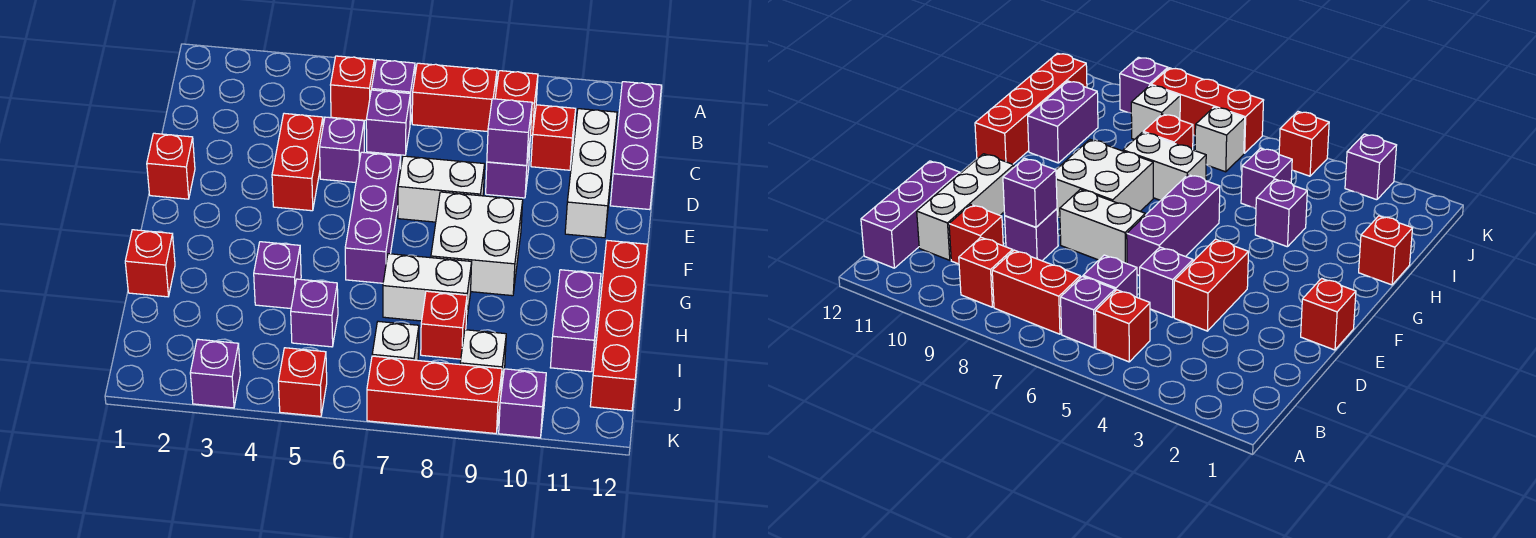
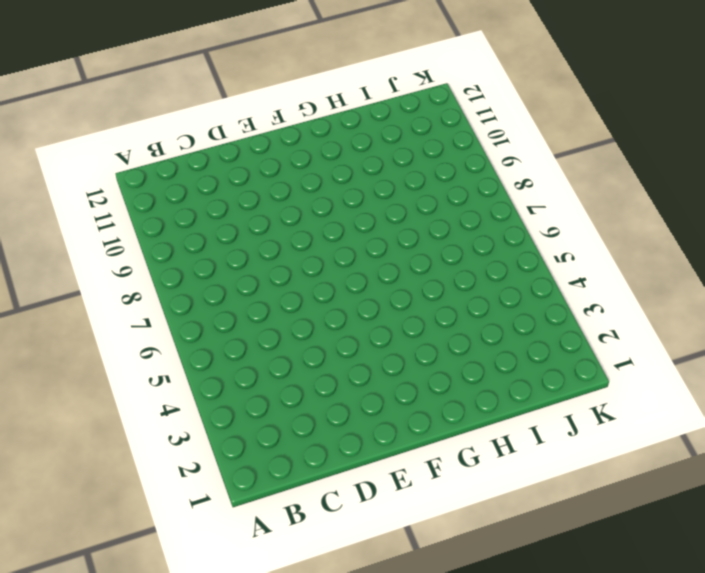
none -> red 1x1 brick [331,56,374,120]
none -> purple 1x1 brick [372,60,415,123]
none -> red 1x2 brick [412,63,497,132]

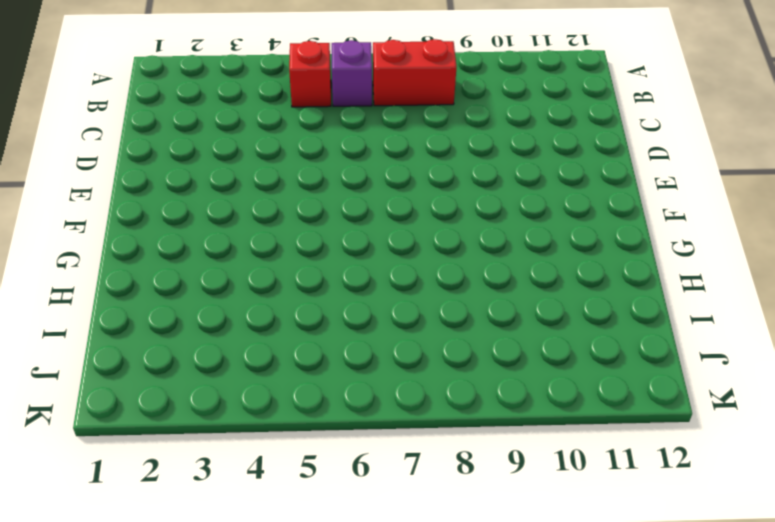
none -> red 1x1 brick [495,71,538,136]
none -> purple 1x3 brick [610,82,662,210]
none -> purple 1x1 brick [366,90,410,155]

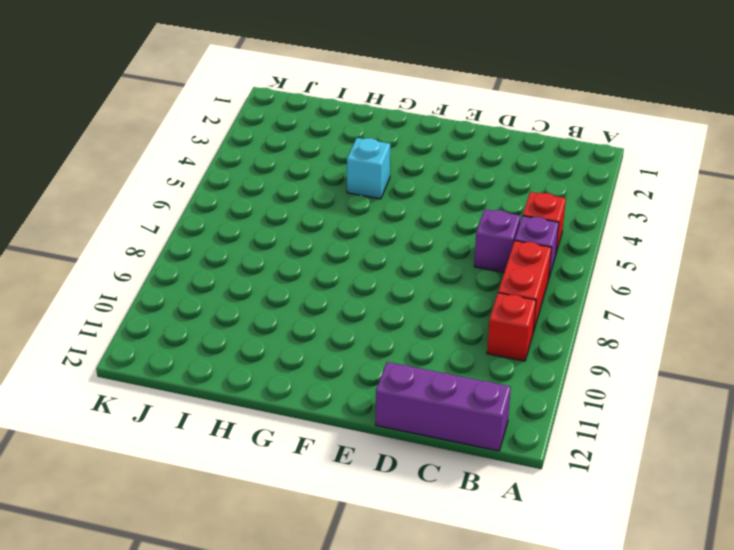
cyan 1x1 brick [347,138,390,199] -> none
none -> red 1x1 brick [531,105,576,170]
none -> white 1x3 brick [565,109,617,238]
none -> red 1x2 brick [272,113,323,211]

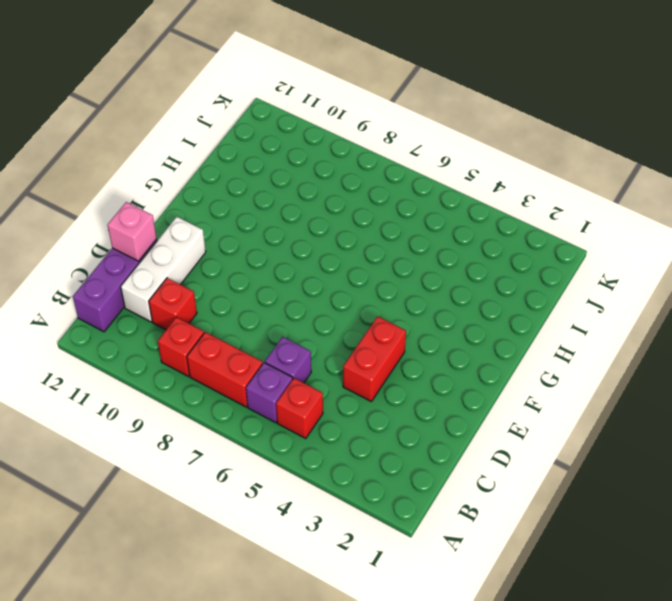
pink 1x1 brick [108,202,157,261] -> none
none -> purple 1x1 brick [320,117,364,182]
none -> purple 1x1 brick [486,144,530,198]
none -> red 1x1 brick [147,133,195,199]

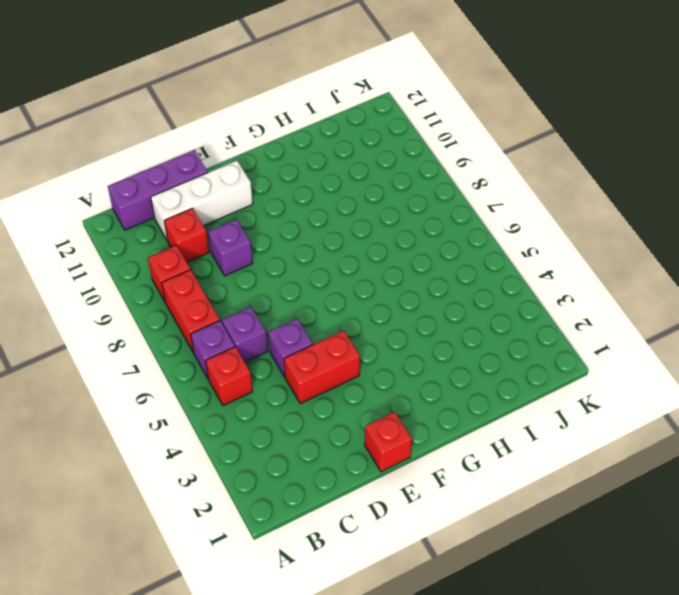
none -> purple 1x3 brick [345,152,401,283]
none -> white 1x2 brick [398,156,485,222]
none -> white 2x2 brick [431,192,523,296]

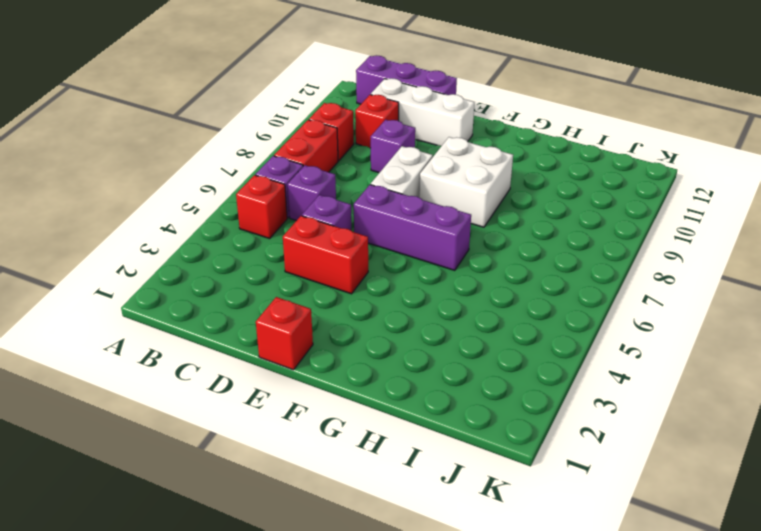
none -> red 1x4 brick [590,240,647,411]
none -> red 1x1 brick [125,230,175,297]
none -> purple 1x1 brick [254,242,301,308]

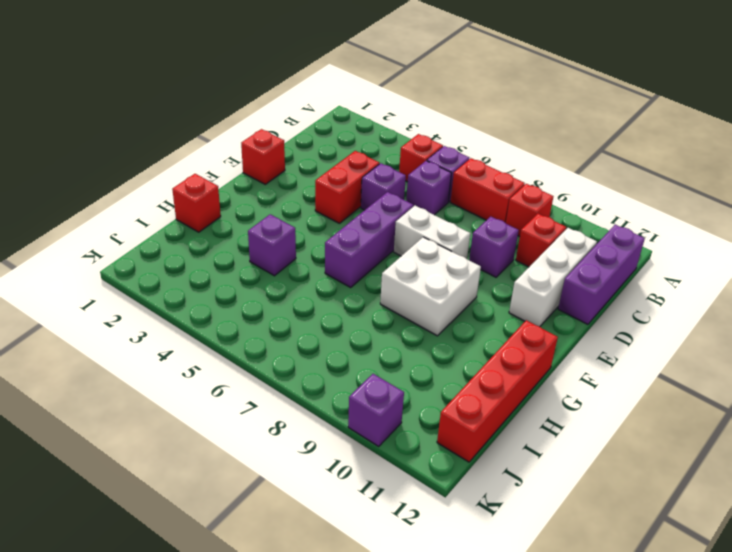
none -> white 1x2 brick [383,254,472,324]
none -> purple 1x2 brick [550,270,601,372]
none -> purple 1x1 brick [291,279,338,347]

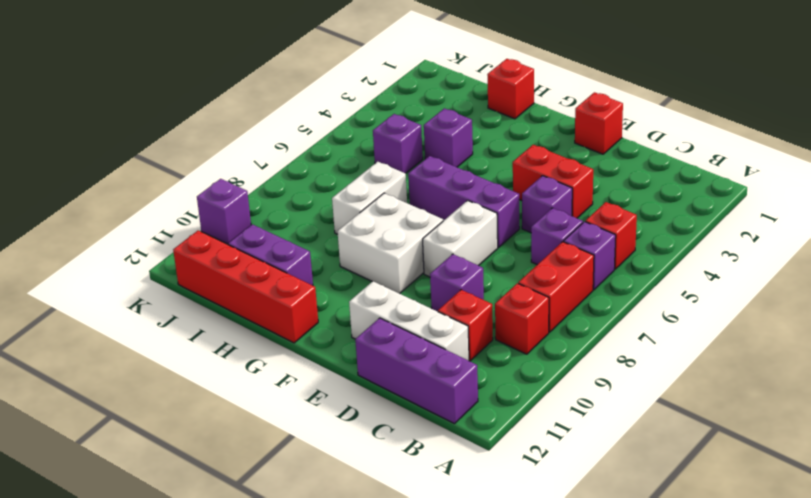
none -> red 1x1 brick [421,291,467,359]
none -> white 1x1 brick [372,321,419,360]
none -> white 1x1 brick [460,330,506,391]

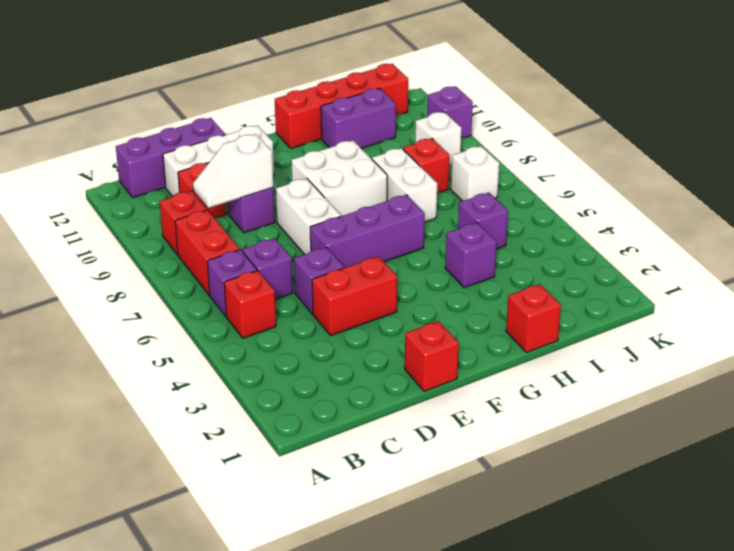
white 1x2 slope [193,134,273,208] -> purple 1x1 brick [487,99,532,166]
none -> purple 1x1 brick [190,339,240,408]
none -> red 1x1 brick [278,348,327,416]
none -> red 1x3 brick [367,356,502,433]

